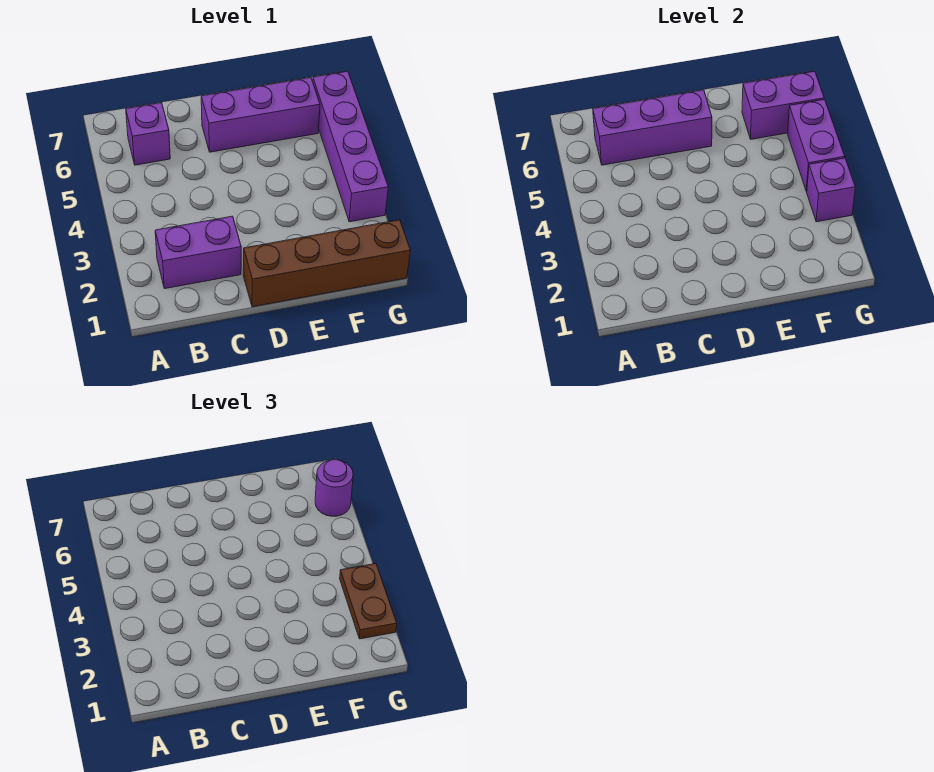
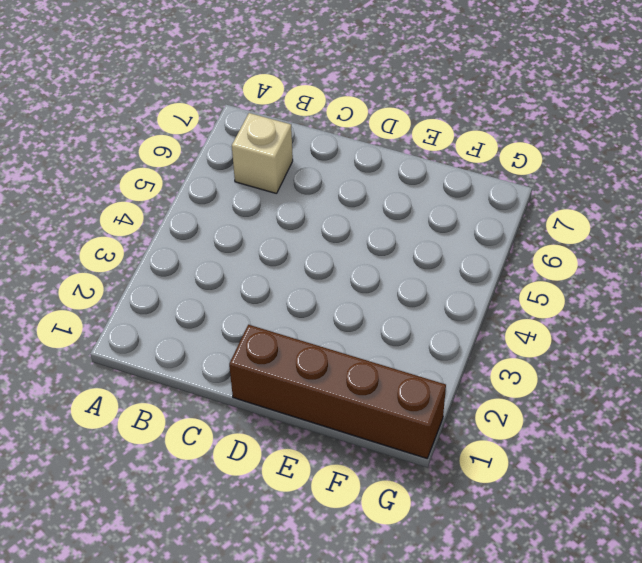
tan 1x1 brick [232,113,293,194] -> purple 1x1 brick [126,103,170,165]
none -> purple 1x2 brick [155,216,241,289]
none -> purple 1x3 brick [201,78,320,152]

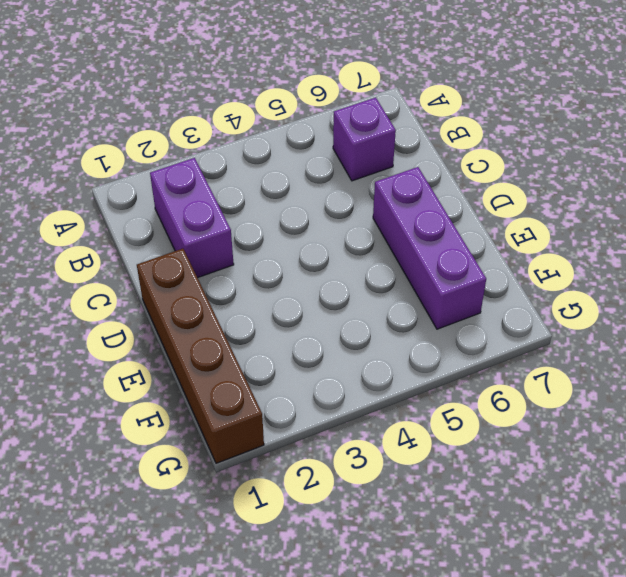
none -> purple 1x4 brick [313,71,388,222]
none -> purple 1x3 brick [593,90,712,165]

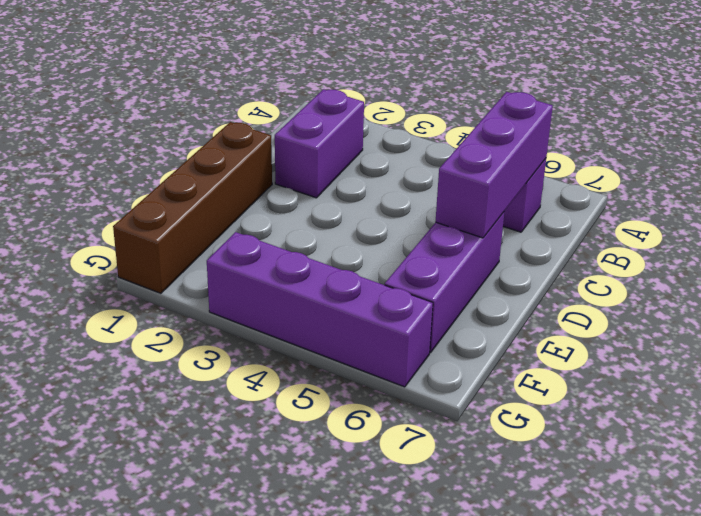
none -> purple 1x2 brick [742,71,824,139]
none -> purple 1x1 brick [807,158,855,222]

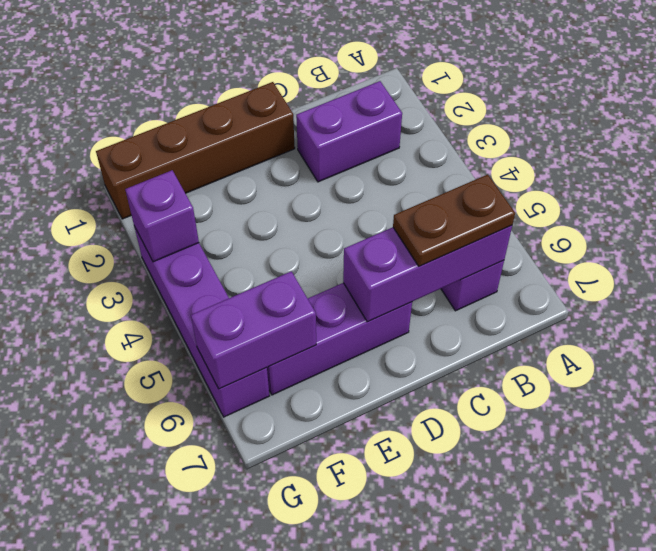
brown 1x2 plate [393,175,515,266] -> brown 1x2 plate turned to [340,564,397,639]
none -> purple 1x2 brick [788,99,845,191]
none -> purple 1x1 round brick [315,460,353,516]

